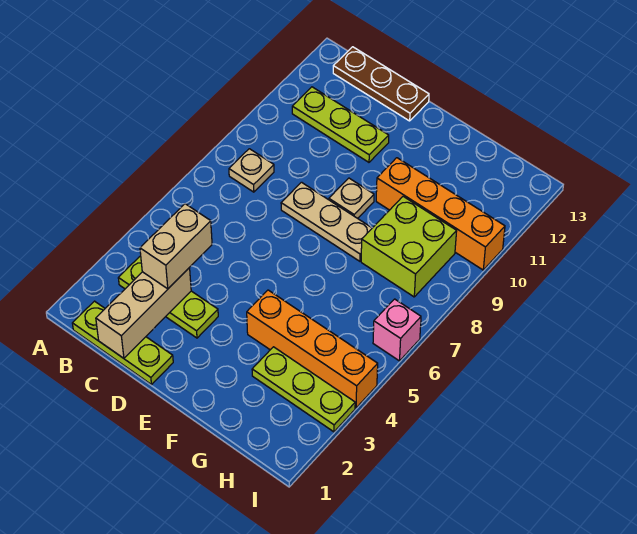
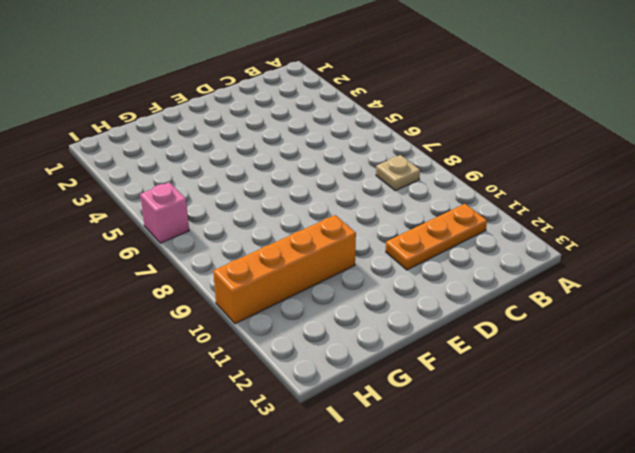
orange 1x3 plate [386,204,487,270] -> lime 1x3 plate [292,87,389,162]
none -> lime 1x3 plate [72,301,173,385]
none -> lime 1x3 plate [118,257,218,338]
none -> brown 1x3 plate [333,47,429,121]

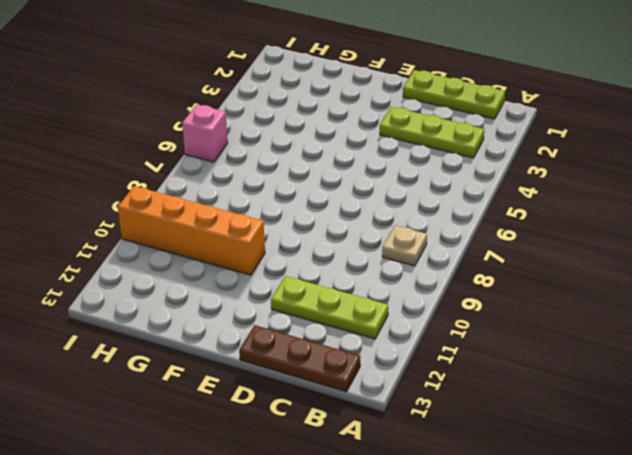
none -> tan 1x3 plate [281,182,372,261]
none -> tan 1x1 plate [329,178,374,218]
none -> orange 1x4 brick [247,290,378,408]

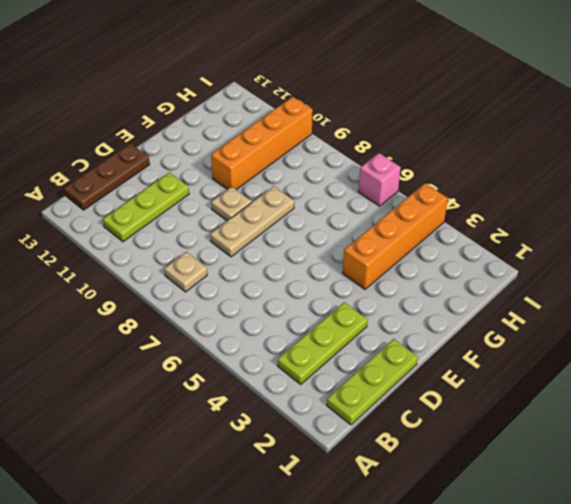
none -> lime 1x3 plate [252,347,355,432]
none -> lime 2x2 brick [361,196,457,297]
none -> tan 1x3 brick [96,268,191,358]

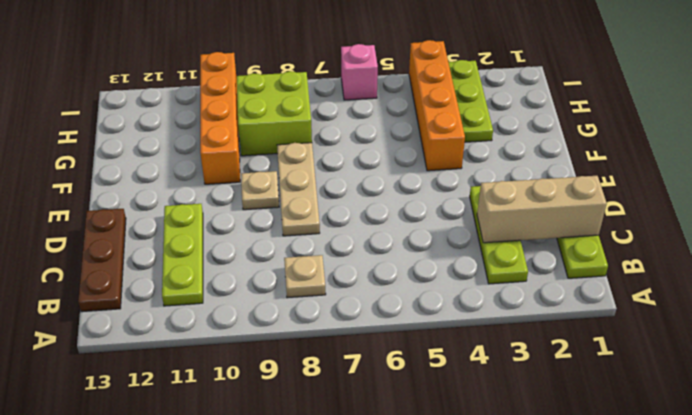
none -> tan 1x2 brick [140,204,212,289]

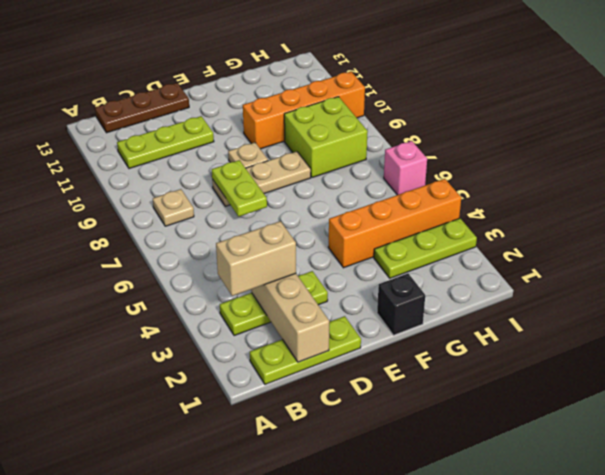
tan 1x2 brick [216,221,296,296] -> tan 1x2 brick turned to [140,204,212,289]
lime 1x2 plate [212,160,267,217] -> none
black 1x1 brick [377,274,425,335] -> none

